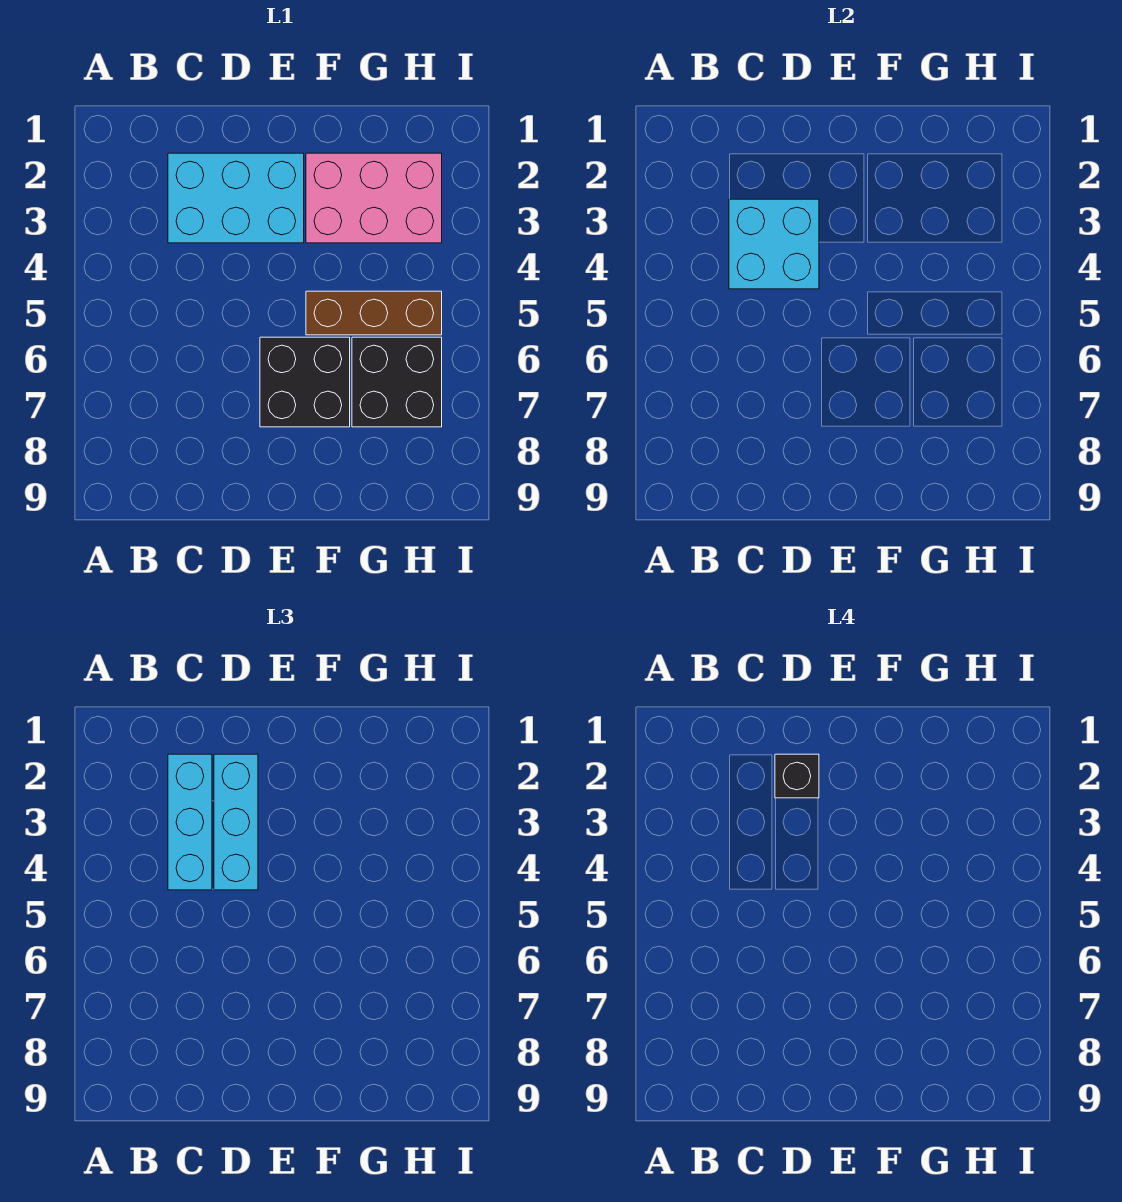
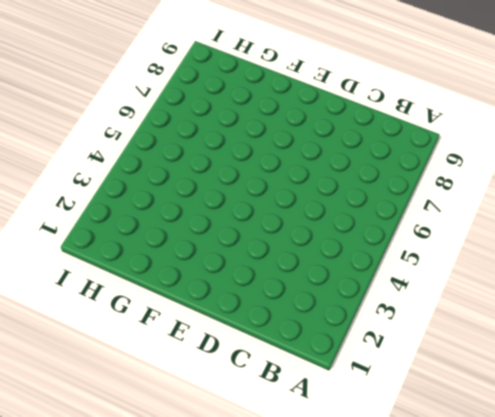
none -> cyan 2x3 brick [168,153,304,243]
none -> black 2x2 brick [260,337,350,427]

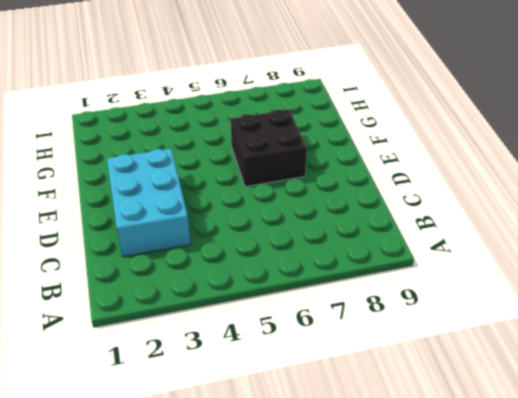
none -> pink 2x3 brick [306,153,442,243]
none -> brown 1x3 brick [306,291,442,335]

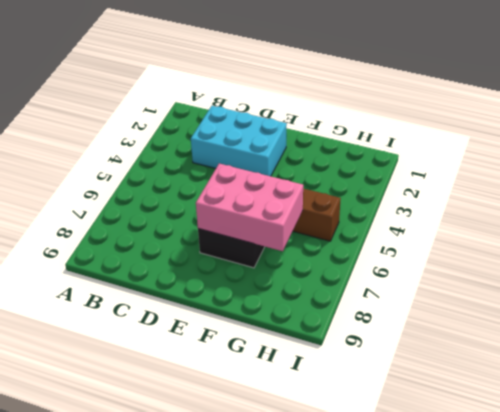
pink 2x3 brick [196,164,303,251] -> pink 2x3 brick moved to [306,153,442,243]
none -> black 2x2 brick [352,337,442,427]
none -> cyan 2x2 brick [729,199,819,289]

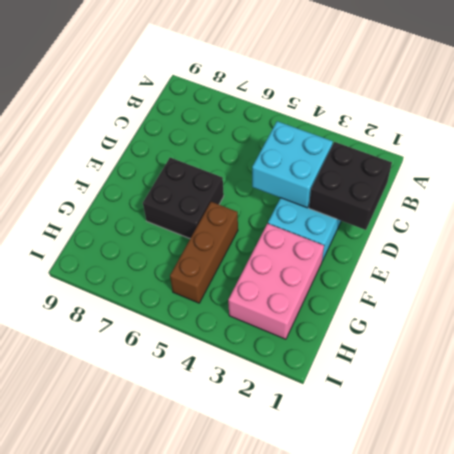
black 2x2 brick [309,142,392,230] -> black 2x2 brick moved to [352,337,442,427]
none -> cyan 1x3 brick [168,754,212,890]
none -> cyan 1x3 brick [214,754,258,890]

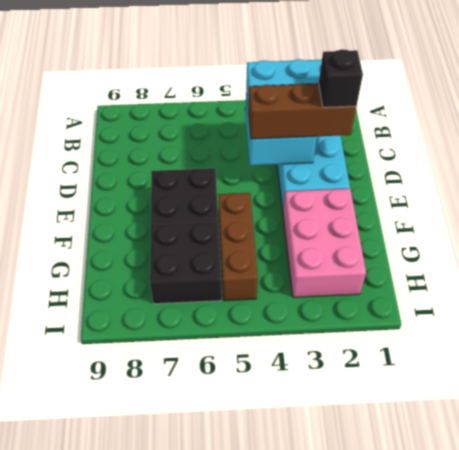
brown 1x3 brick [248,83,356,139] -> cyan 1x3 brick [214,754,258,890]

